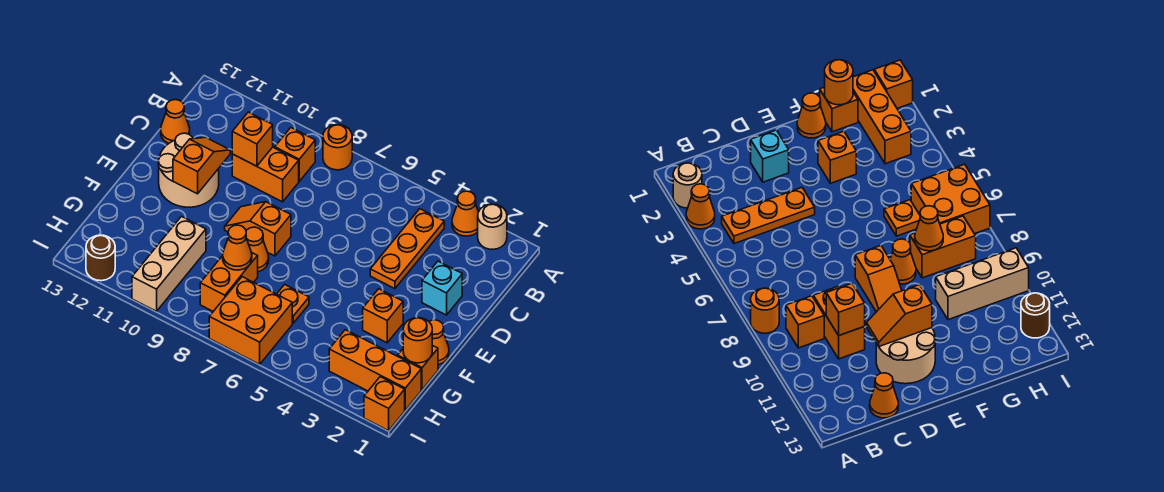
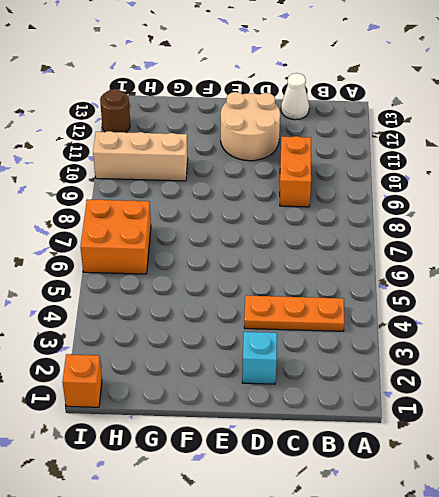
white 1x1 cone [281,73,309,120] -> orange 1x1 cone [161,100,190,143]
none -> tan 1x1 round brick [478,204,507,249]
none -> orange 1x1 cone [452,191,478,236]
none -> orange 1x1 round brick [323,125,352,170]

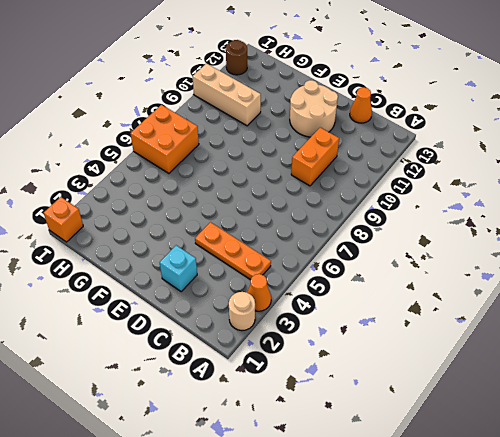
none -> orange 1x1 round brick [323,125,352,170]
none -> orange 1x1 brick [275,128,315,181]
none -> orange 1x2 slope [225,202,291,256]

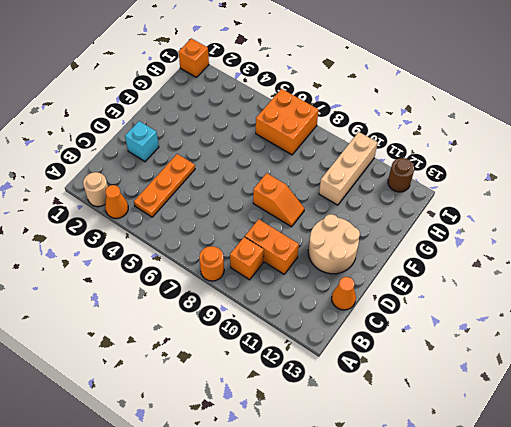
none -> orange 1x1 cone [429,320,449,365]
none -> orange 1x1 brick [363,289,403,343]
none -> orange 1x1 cone [246,227,269,272]

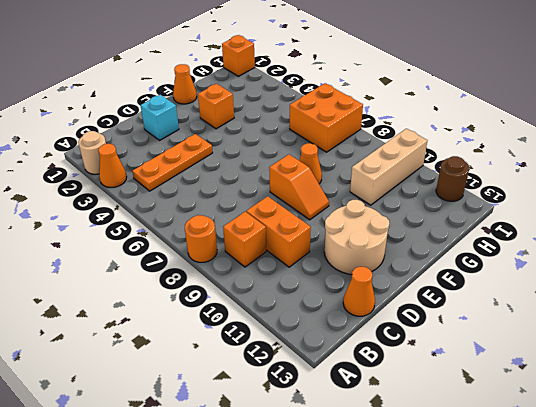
none -> orange 1x1 brick [398,345,438,390]
none -> orange 1x1 plate [277,284,309,323]
none -> orange 1x2 brick [200,252,258,311]

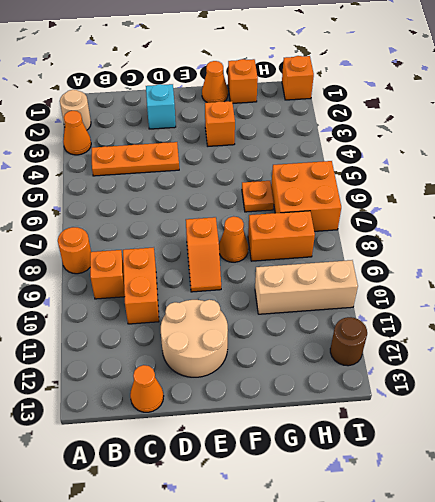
none -> orange 1x3 brick [329,330,421,410]
none -> orange 1x1 brick [232,112,273,166]
none -> orange 1x2 slope [173,137,230,194]

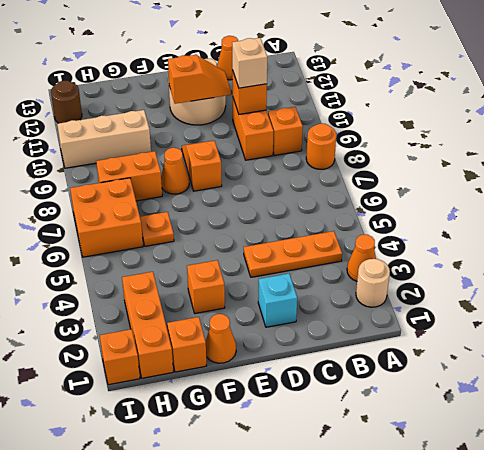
tan 1x1 brick [232,38,267,88] -> none
none -> orange 1x1 round brick [403,317,432,363]
none -> orange 1x1 cone [223,225,252,270]

